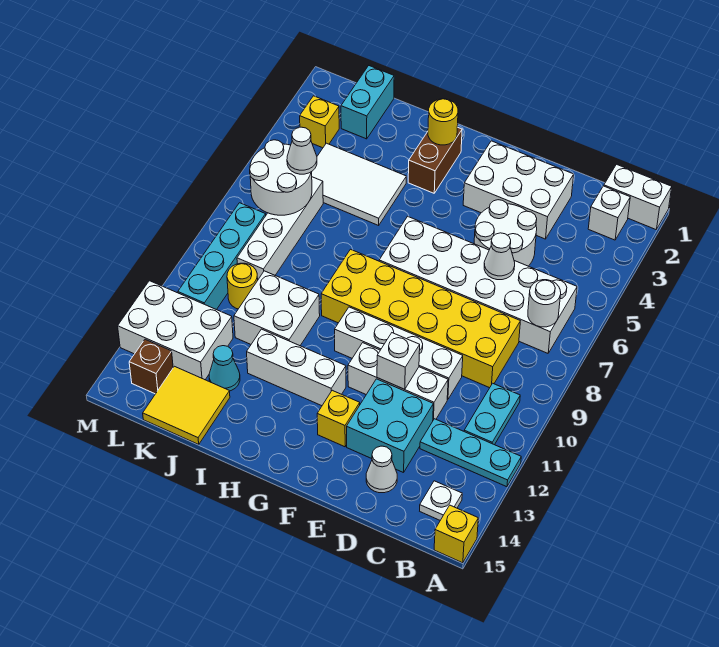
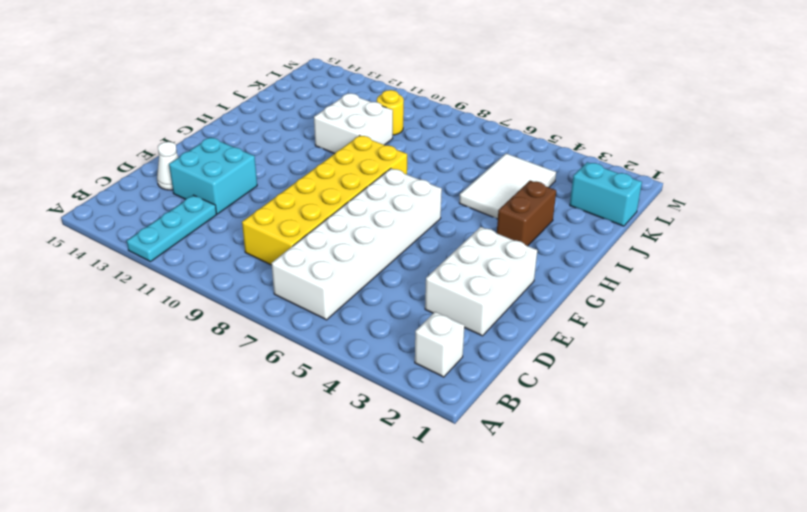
brown 1x2 brick [497,181,556,246] -> brown 1x2 brick turned to [408,127,462,193]
none -> white 1x2 brick [604,164,672,230]
none -> yellow 1x1 brick [434,505,478,563]
none -> cyan 1x2 plate [464,383,520,445]
none -> white 1x1 plate [420,481,462,520]

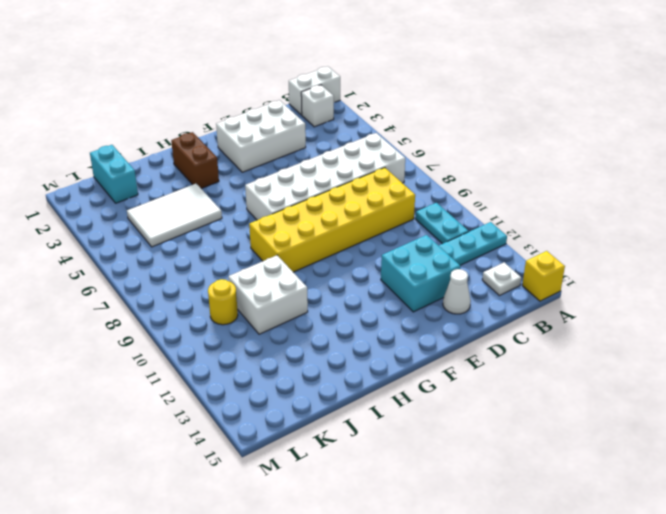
none -> white 2x2 round brick [474,200,537,266]
none -> white 1x4 brick [335,307,463,400]
none -> white 1x3 brick [348,343,448,420]
none -> yellow 1x1 brick [317,390,360,447]

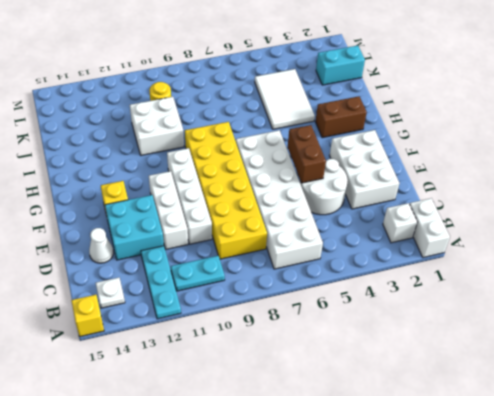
brown 1x2 brick [288,125,326,183] -> none
none -> white 1x3 brick [247,329,346,406]
none -> cyan 1x1 cone [209,346,240,391]
none -> yellow 2x2 tile [143,366,230,444]
none -> white 1x4 brick [237,177,323,279]

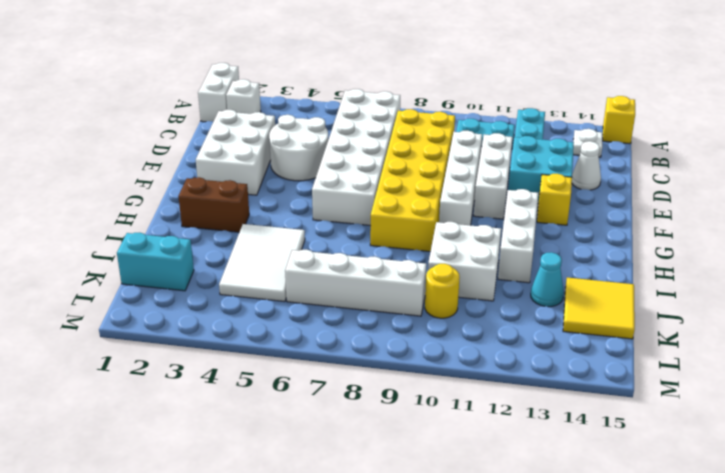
none -> white 2x3 brick [118,281,233,380]
none -> yellow 1x1 brick [300,96,339,148]
none -> cyan 1x4 brick [178,203,266,310]
none -> brown 1x1 brick [129,339,173,394]

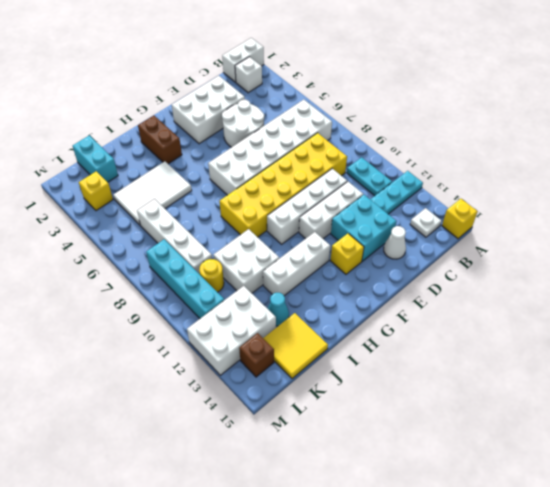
none -> white 1x1 round brick [528,280,561,327]
none -> white 1x1 cone [484,233,515,280]
none -> white 1x1 brick [377,333,420,389]
none -> yellow 1x1 round brick [428,99,458,145]

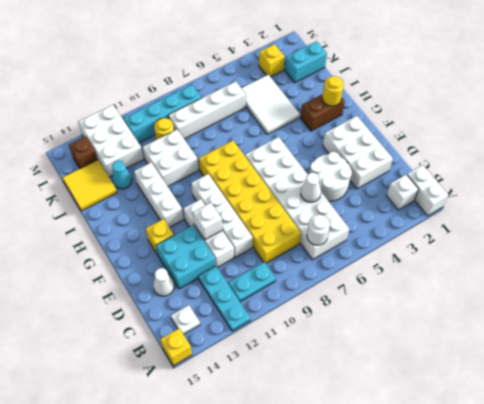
none -> white 2x2 round brick [250,140,312,215]
none -> white 1x1 cone [287,127,317,174]

